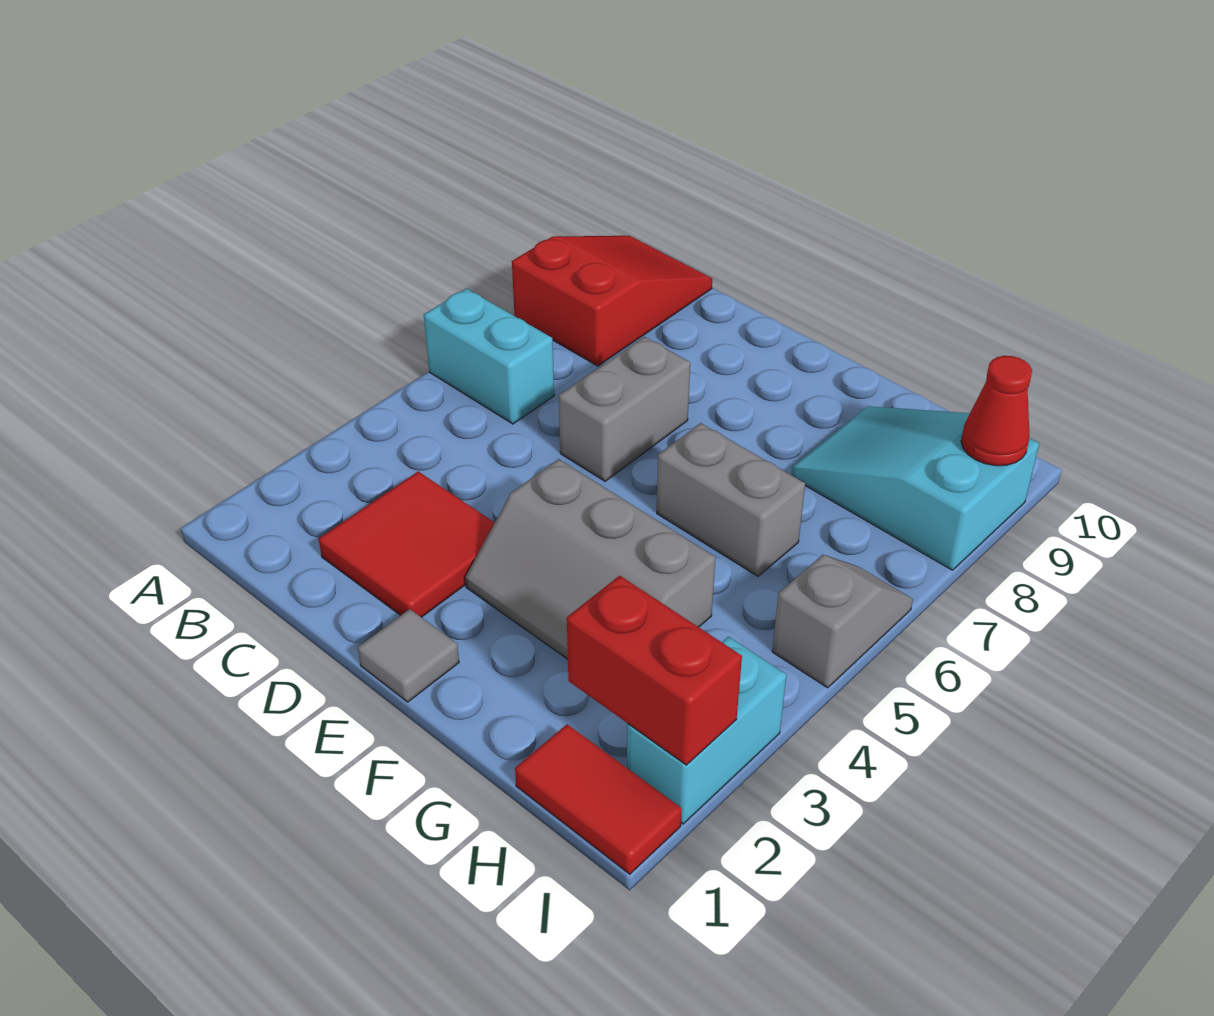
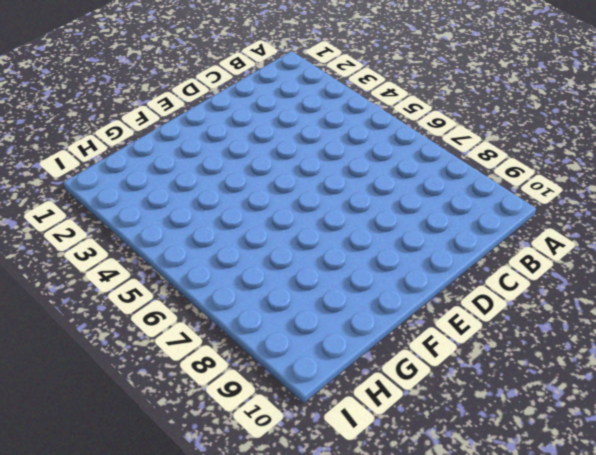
none -> cyan 1x2 brick [424,289,554,424]
none -> red 2x3 slope [512,236,712,366]
none -> red 2x2 tile [319,472,495,617]

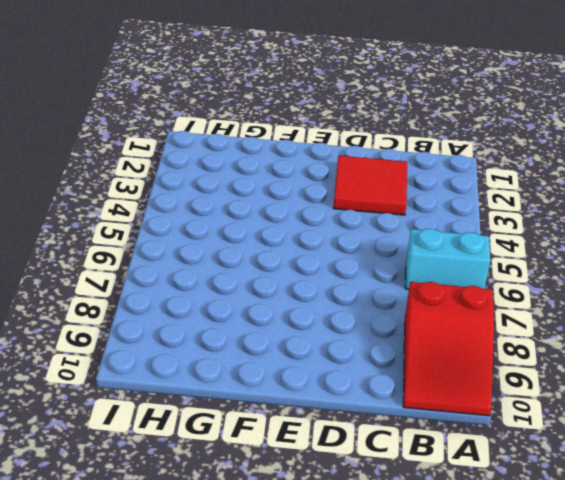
none -> grey 1x2 brick [559,337,690,481]
none -> grey 1x1 tile [358,609,459,702]
none -> grey 2x3 slope [465,459,715,659]

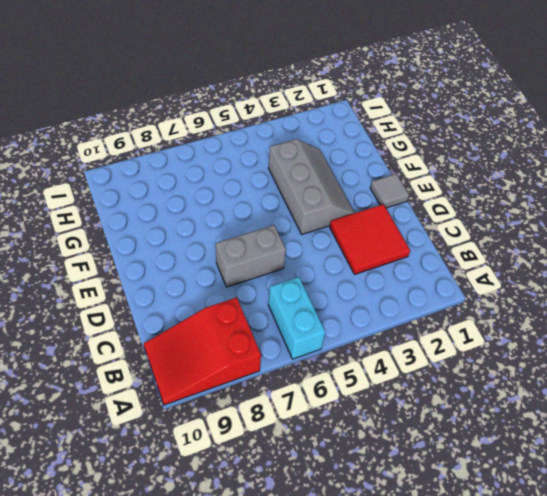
none -> grey 1x2 brick [657,423,805,576]
none -> cyan 2x3 slope [791,406,1039,570]
none -> red 1x2 tile [515,724,682,874]

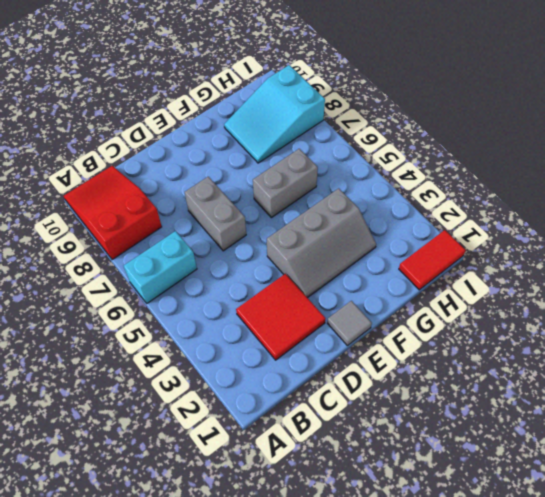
none -> cyan 1x2 brick [627,637,786,824]
none -> grey 1x2 slope [772,555,913,688]
none -> red 1x2 brick [567,576,742,765]

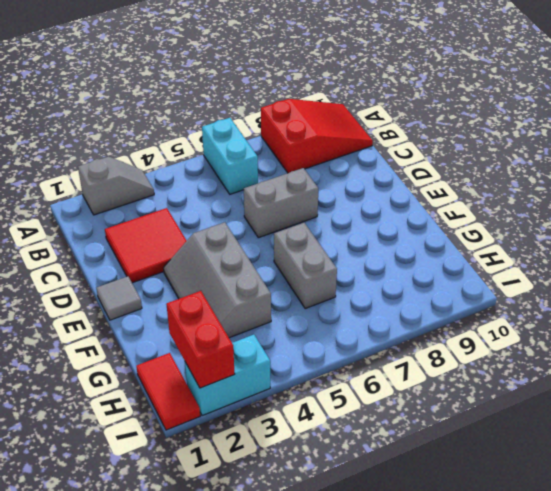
grey 1x2 slope [78,157,154,215] -> grey 1x2 slope moved to [772,555,913,688]
none -> cyan 2x3 slope [791,406,1039,570]
none -> red 1x1 cone [961,356,1032,466]

